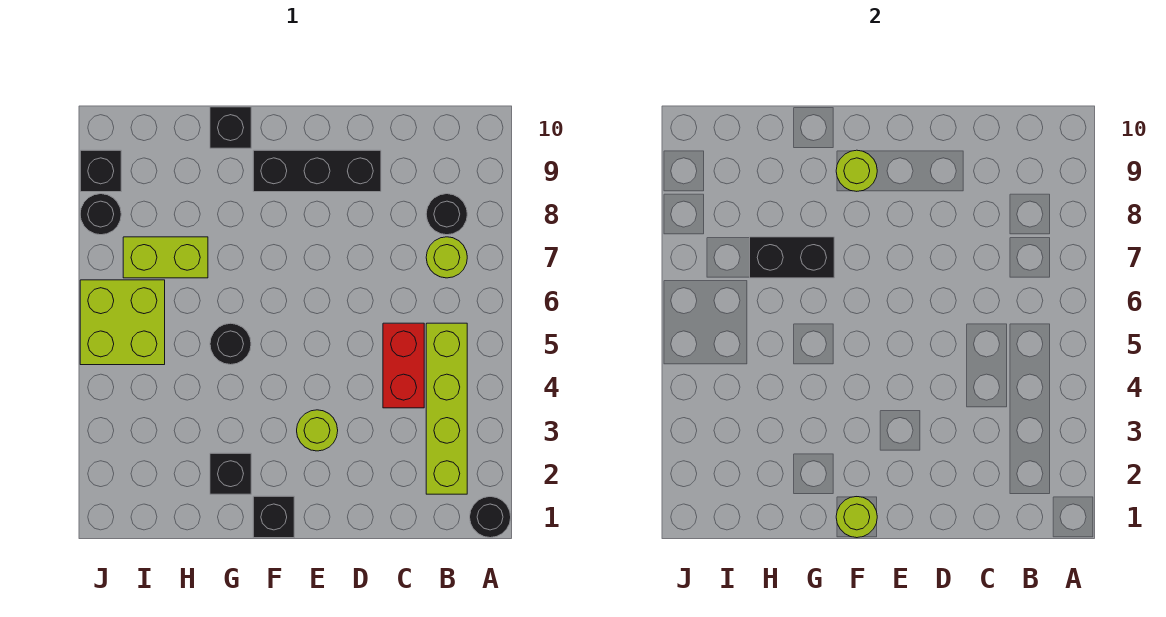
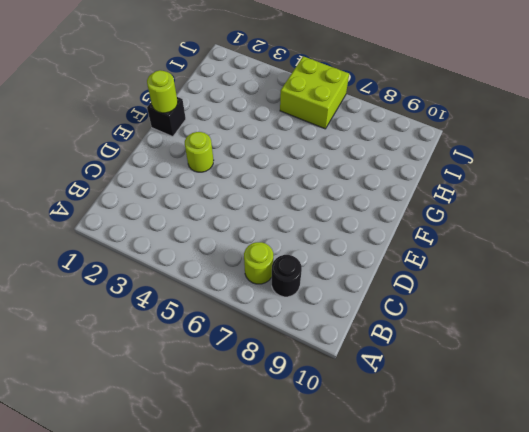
none -> black 1x1 round brick [470,497,511,538]
none -> lime 1x4 brick [426,323,467,494]
none -> red 1x2 brick [383,323,424,408]

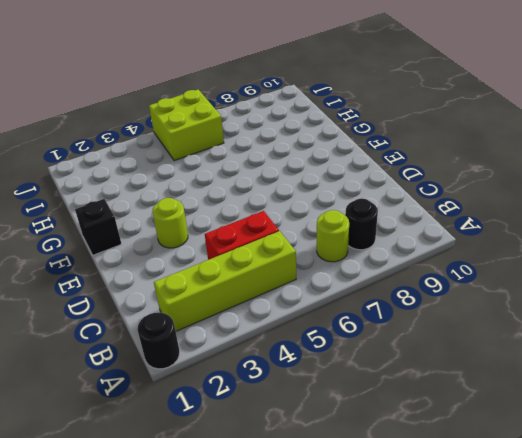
none -> black 1x3 brick [253,150,381,192]
none -> black 1x1 brick [210,453,251,494]
none -> black 1x1 round brick [210,323,251,365]

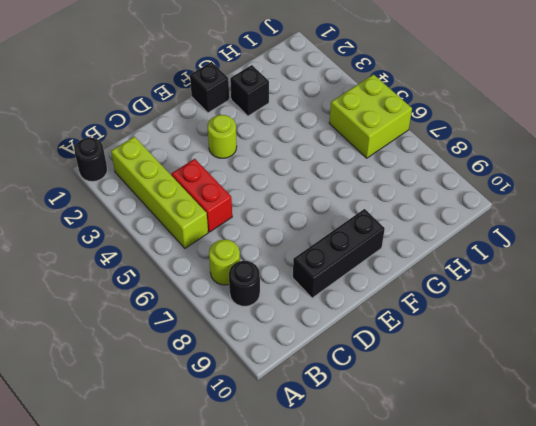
none -> black 1x1 round brick [210,323,251,365]
none -> black 1x1 brick [210,107,251,148]
none -> lime 1x2 brick [123,237,208,278]

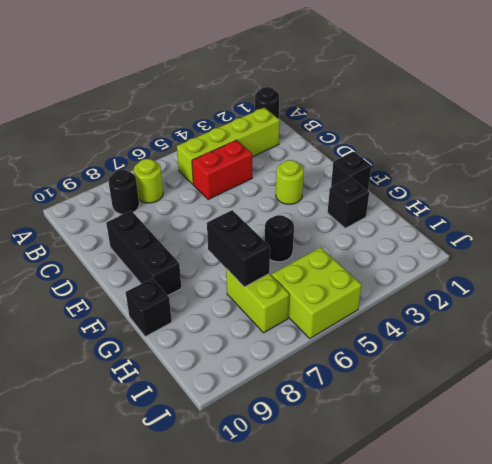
none -> black 1x1 round brick [80,194,121,235]
none -> black 1x1 brick [80,150,121,192]
none -> lime 1x1 round brick [836,497,877,538]

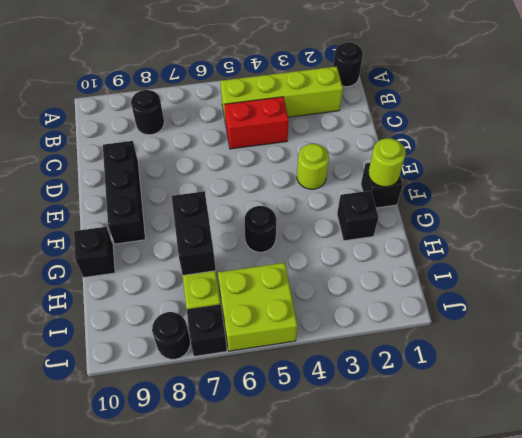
black 1x1 brick [187,304,227,356] -> black 1x1 brick moved to [80,150,121,192]
none -> lime 1x1 round brick [426,237,467,278]
none -> lime 1x1 round brick [836,150,877,191]

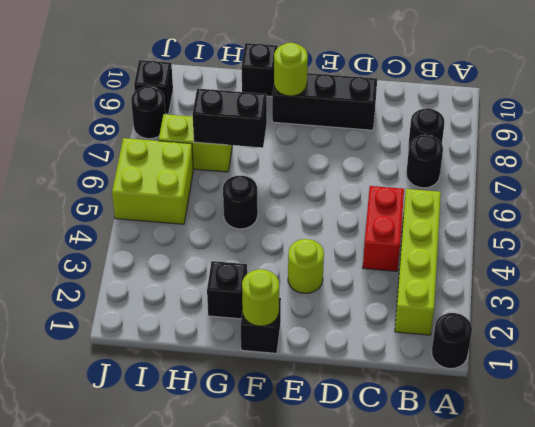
black 1x1 round brick [406,135,443,188] -> lime 1x1 round brick [426,237,467,278]

